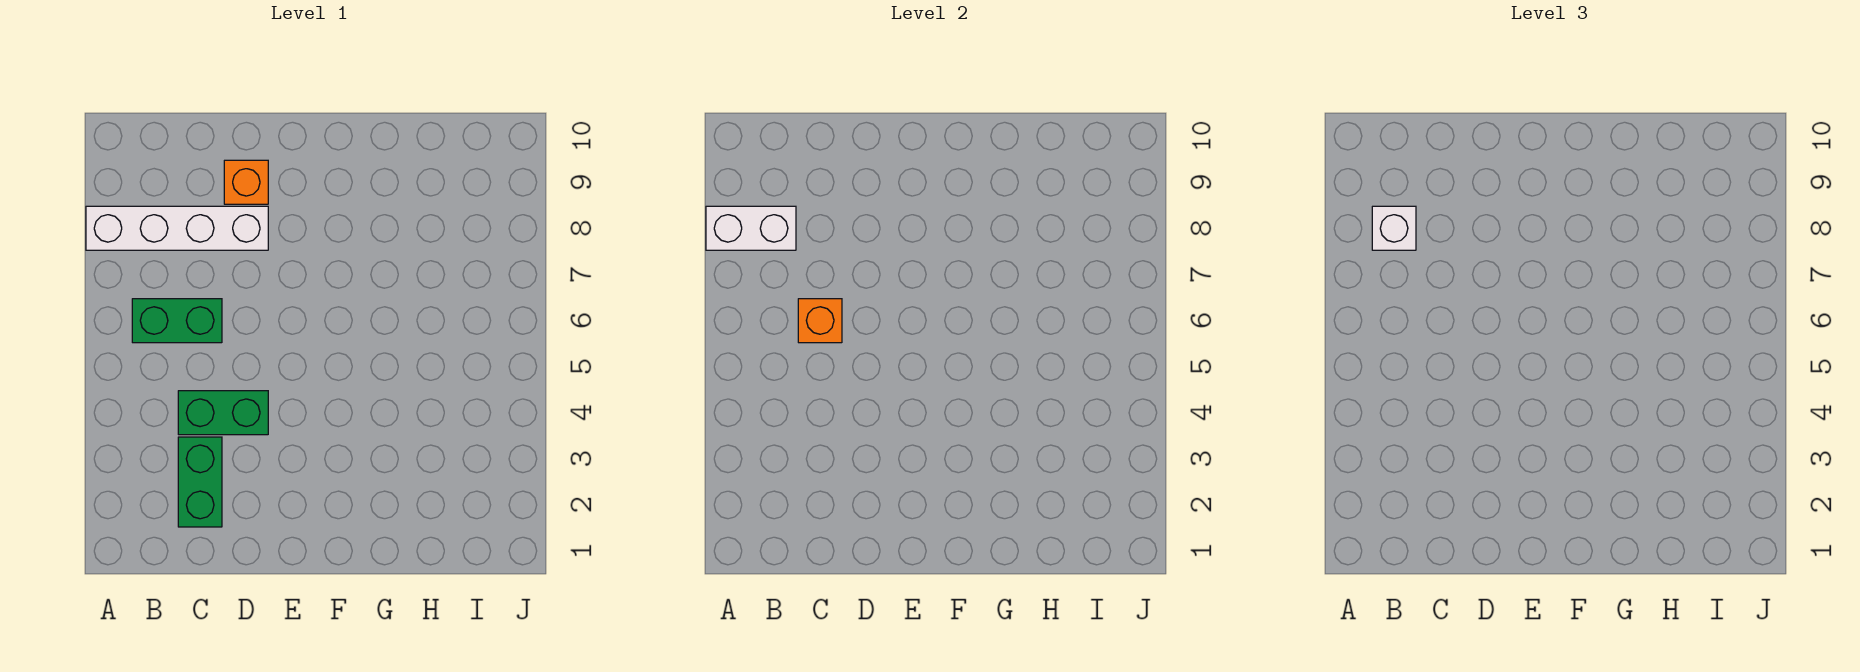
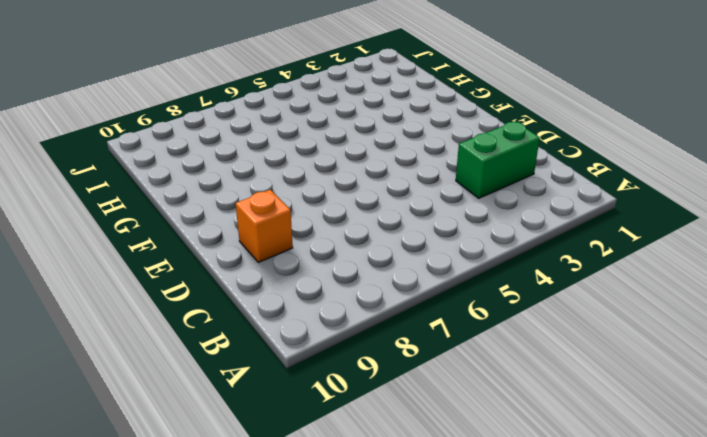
none -> white 1x4 brick [86,206,268,250]
none -> green 1x2 brick [132,299,222,343]

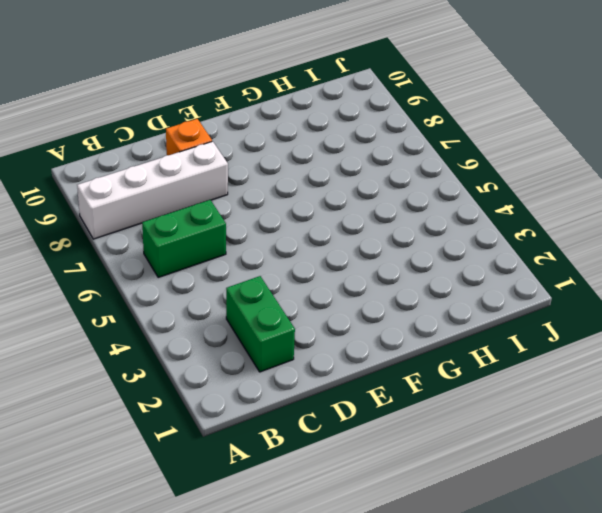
none -> green 1x2 brick [178,391,268,435]
none -> white 1x2 brick [706,206,796,250]

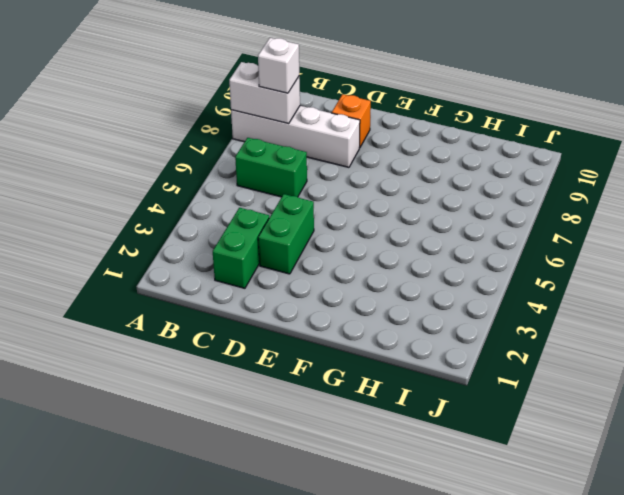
green 1x2 brick [258,194,314,274] -> green 1x2 brick turned to [178,391,268,435]
none -> orange 1x1 brick [798,299,842,343]

